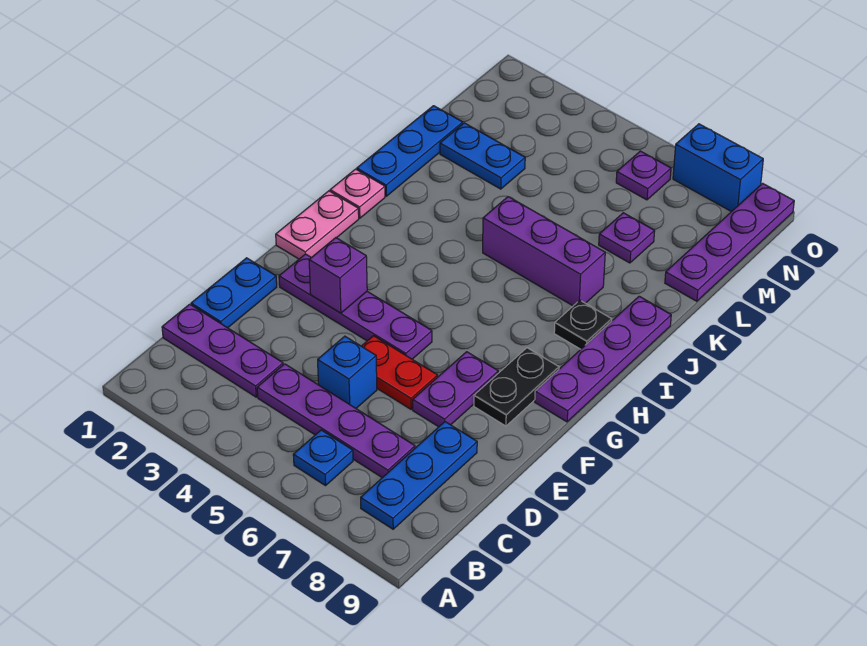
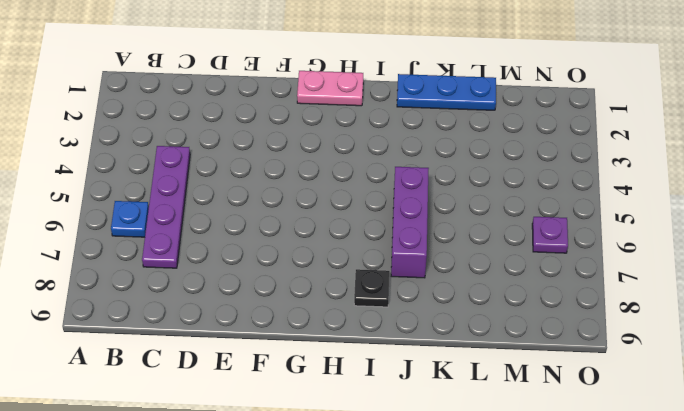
none -> blue 1x3 plate [361,422,477,529]
none -> purple 1x3 plate [162,304,283,397]
none -> blue 1x2 plate [191,258,277,328]

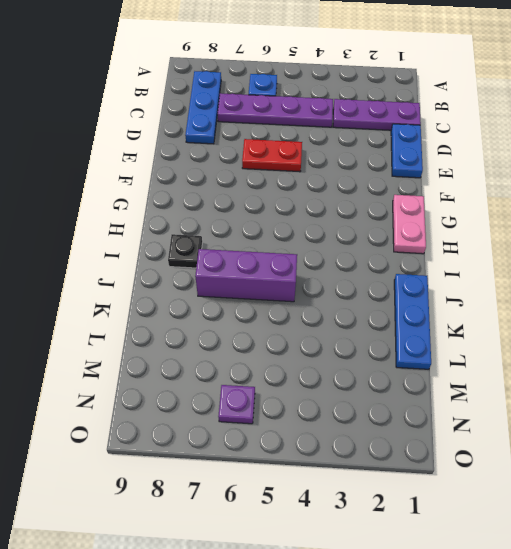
none -> blue 1x1 brick [318,336,377,408]
none -> purple 1x2 plate [413,352,498,427]
none -> purple 1x4 plate [279,254,432,359]

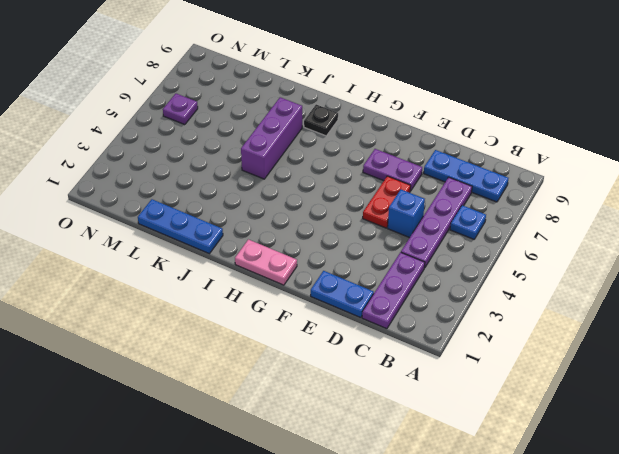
none -> purple 1x4 plate [279,254,432,359]
none -> black 1x2 plate [474,348,559,426]
none -> purple 1x4 plate [535,296,671,422]

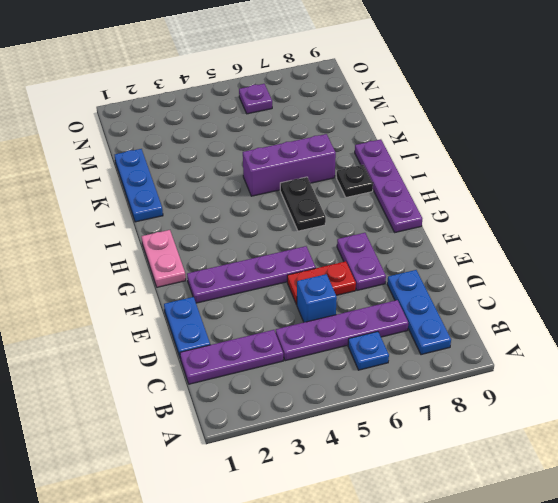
black 1x2 plate [280,177,326,231] -> black 1x2 plate moved to [474,348,559,426]
none -> pink 1x1 plate [330,169,385,218]
none -> blue 1x2 plate [440,123,525,189]
none -> purple 1x1 plate [599,213,655,263]

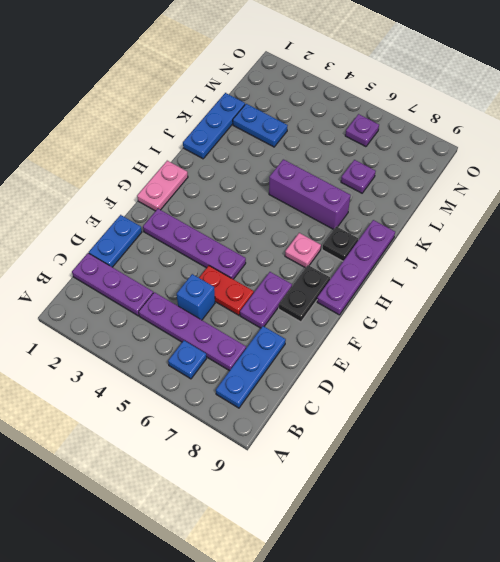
pink 1x1 plate [285,233,321,268] -> pink 1x1 plate moved to [330,169,385,218]
none -> purple 1x4 plate [665,183,794,301]
none -> blue 1x2 brick [673,124,763,212]
none -> purple 1x1 brick [309,238,367,313]

